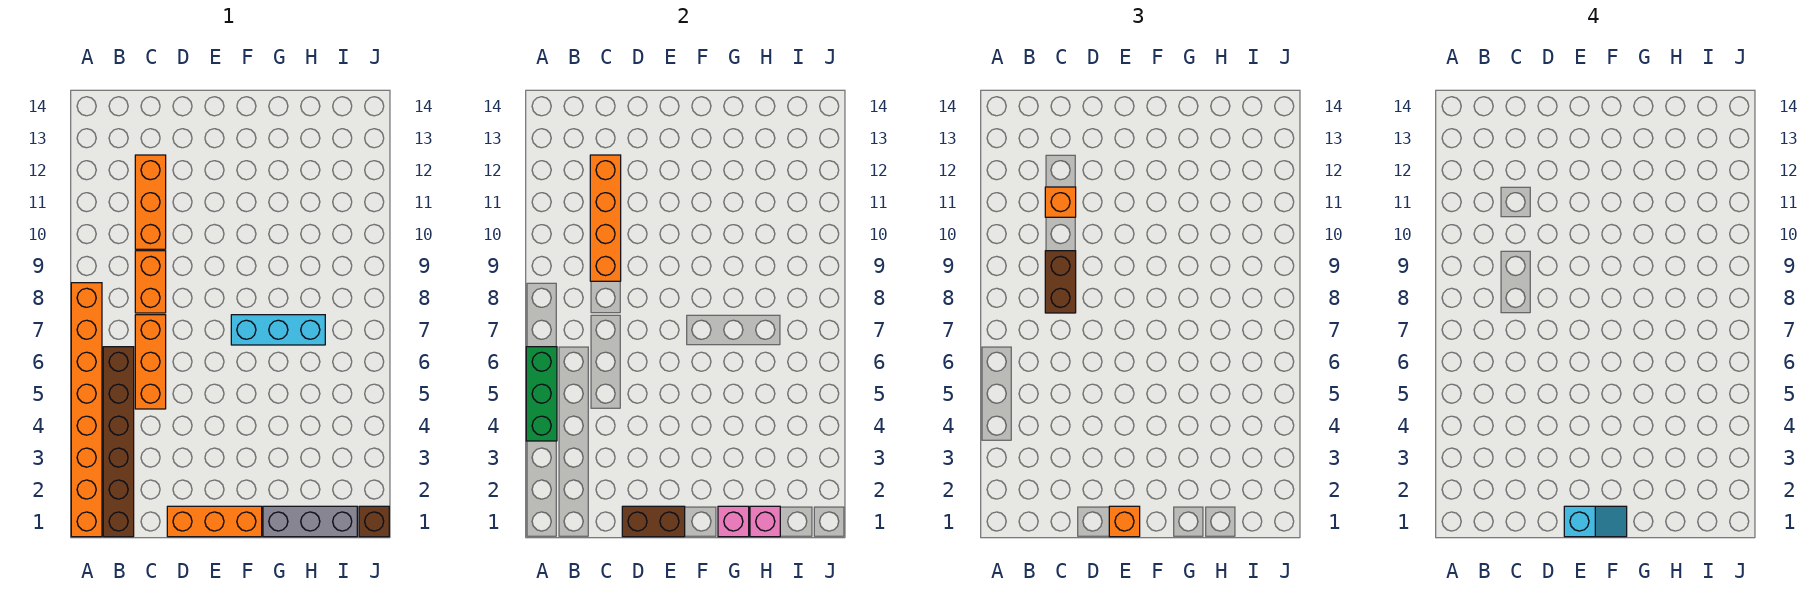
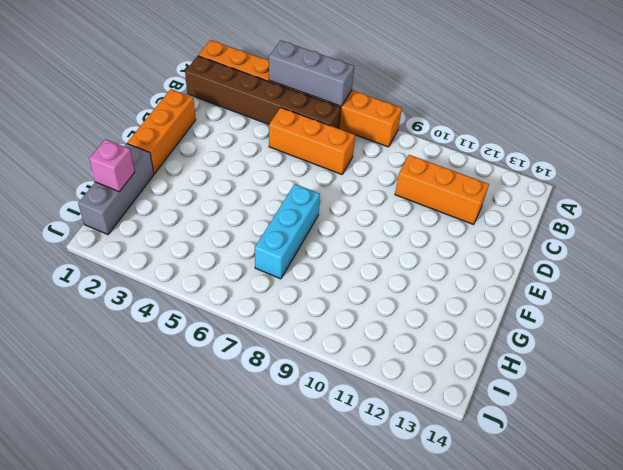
grey 1x3 brick [269,41,354,106] -> green 1x3 brick [526,347,557,441]
none -> orange 1x2 brick [135,251,166,313]
none -> brown 1x1 brick [359,506,389,537]
none -> orange 1x4 brick [590,155,621,281]

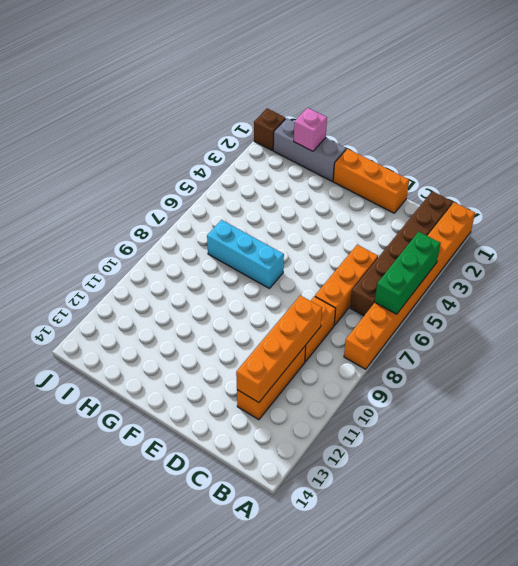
none -> brown 1x2 brick [622,506,685,537]
none -> pink 1x1 brick [718,506,749,537]
none -> brown 1x2 brick [1045,251,1076,313]

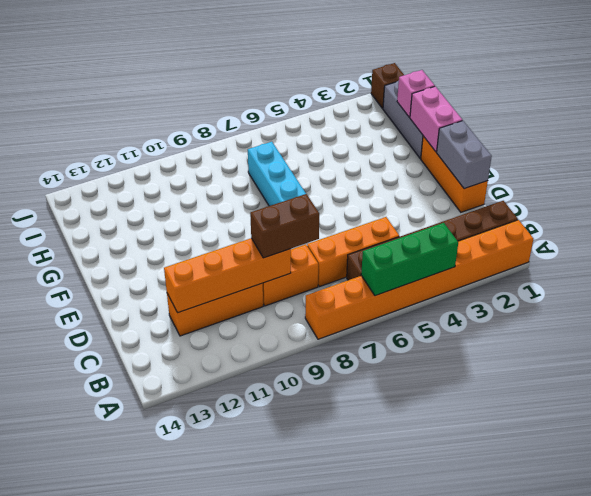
grey 1x2 brick [437,121,492,189] -> brown 1x2 brick [622,506,685,537]
pink 1x2 brick [410,86,462,152] -> pink 1x1 brick [718,506,749,537]
none -> orange 1x1 brick [1045,187,1076,217]
none -> orange 1x1 brick [1109,506,1140,537]
none -> cyan 1x2 slope [1564,506,1627,537]

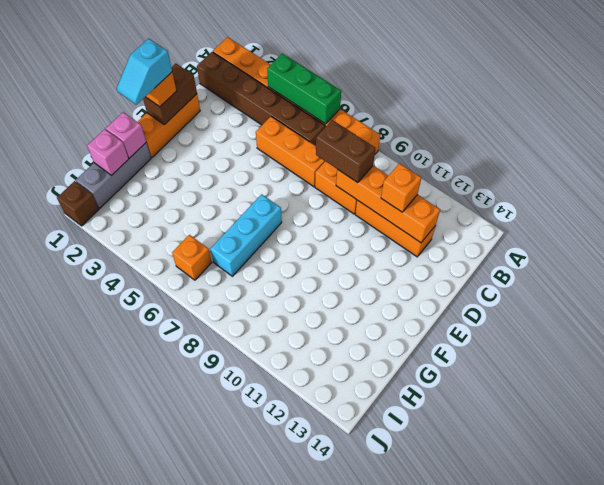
orange 1x1 brick [172,235,212,280] -> none

